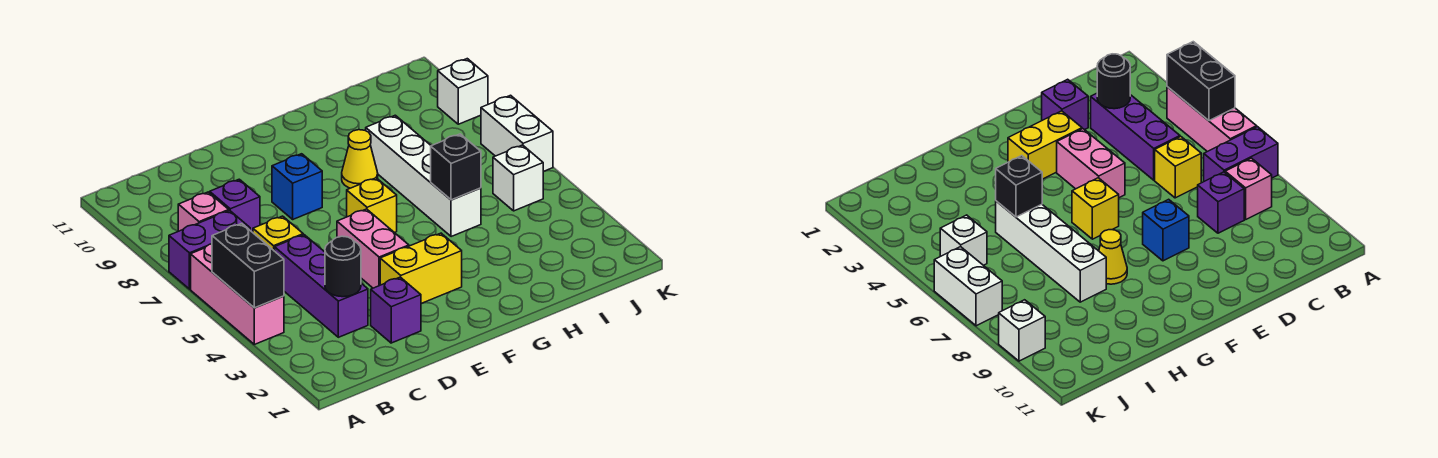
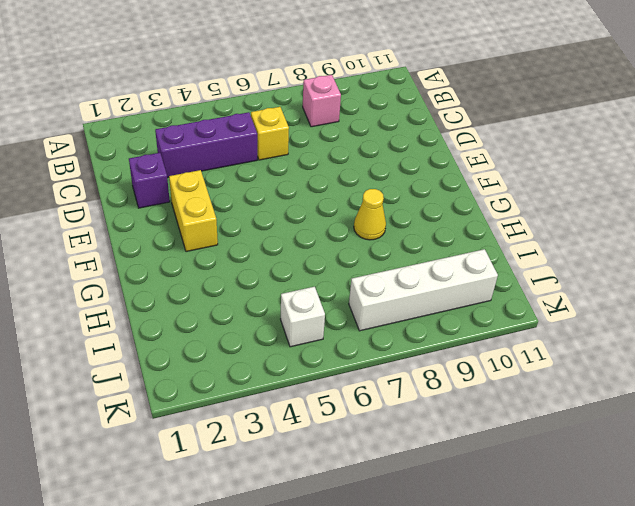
white 1x4 brick [349,249,498,331] -> white 1x4 brick moved to [366,115,481,237]
none -> pink 1x3 brick [191,244,284,344]
none -> purple 1x2 brick [169,211,250,289]
none -> purple 1x1 brick [210,179,260,232]

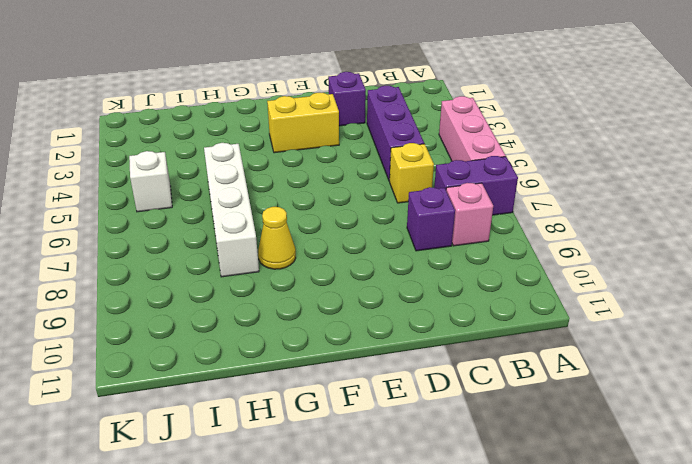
none -> pink 1x2 brick [337,209,409,288]
none -> blue 1x1 brick [272,154,322,219]
none -> yellow 1x1 brick [347,178,397,233]

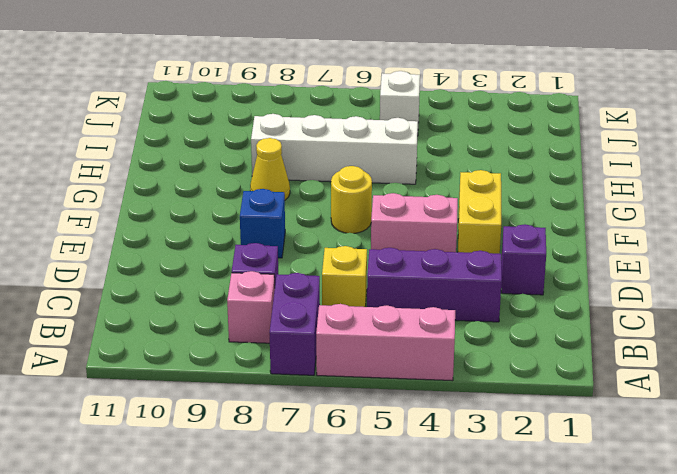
yellow 1x1 round brick [331,166,372,233] -> yellow 1x1 brick [347,178,397,233]
none -> white 1x2 brick [481,95,553,172]
none -> white 1x1 brick [438,59,488,124]
none -> black 1x2 brick [212,224,284,308]

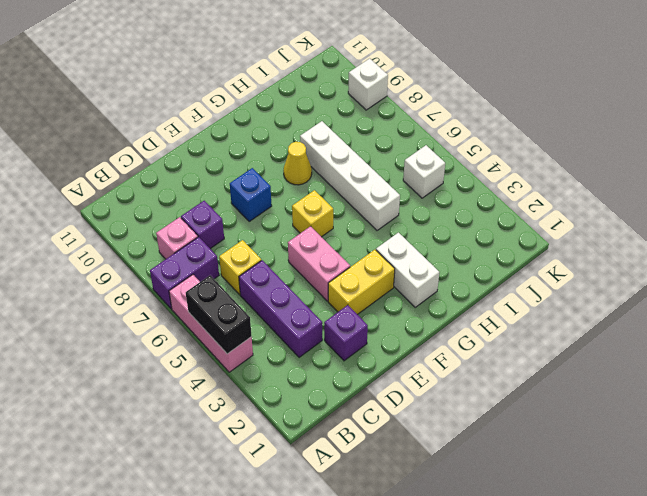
white 1x2 brick [376,233,439,307] -> white 1x2 brick moved to [481,95,553,172]
none -> black 1x1 round brick [325,236,361,297]
none -> black 1x1 brick [431,134,481,200]

